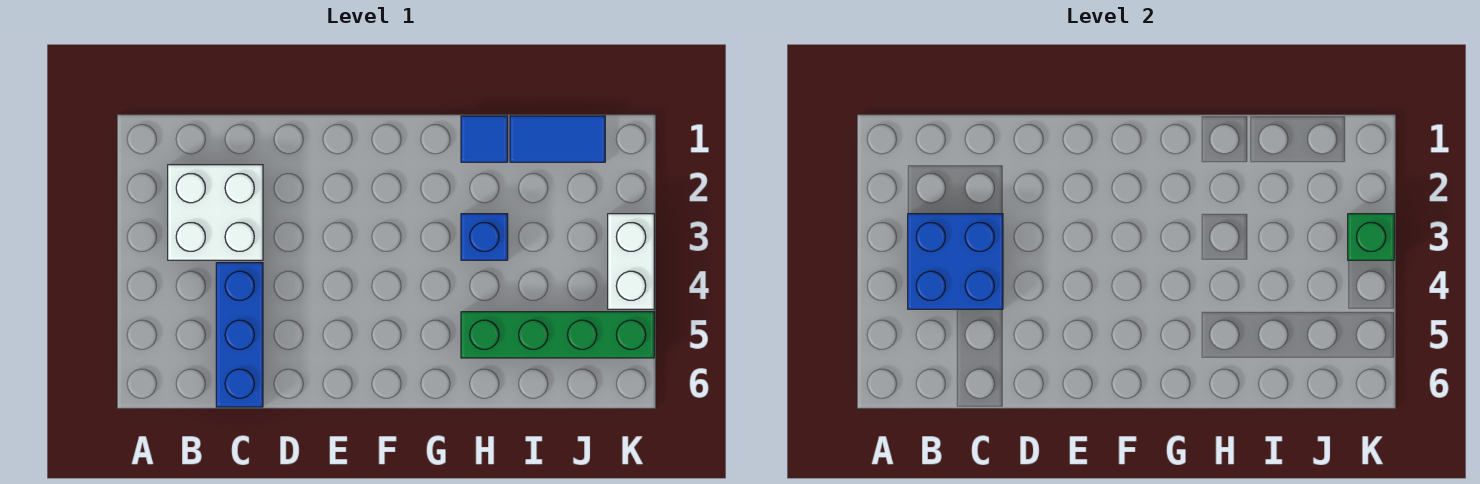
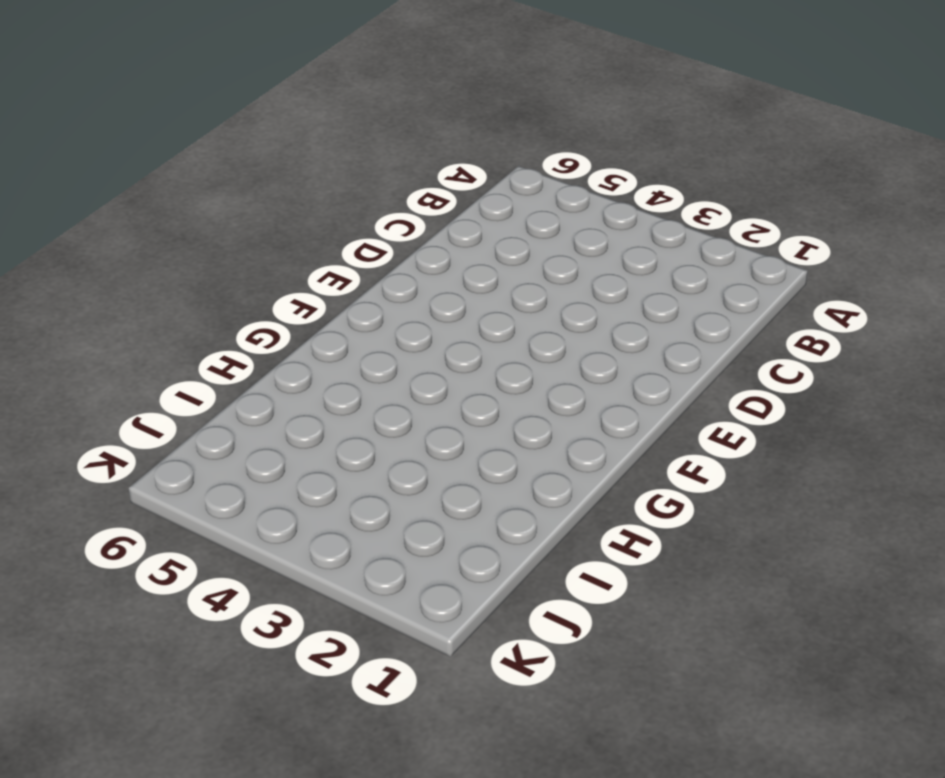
none -> white 2x2 brick [168,165,263,260]
none -> blue 1x3 brick [216,263,263,407]

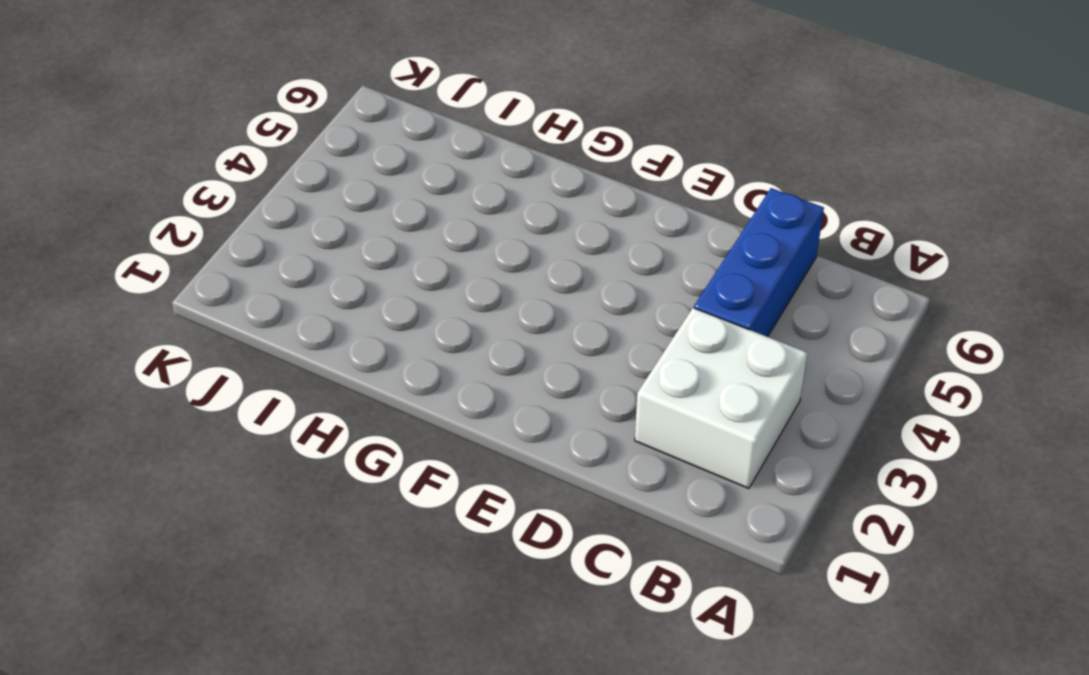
none -> blue 1x1 tile [461,116,508,162]
none -> blue 1x1 brick [461,214,508,260]

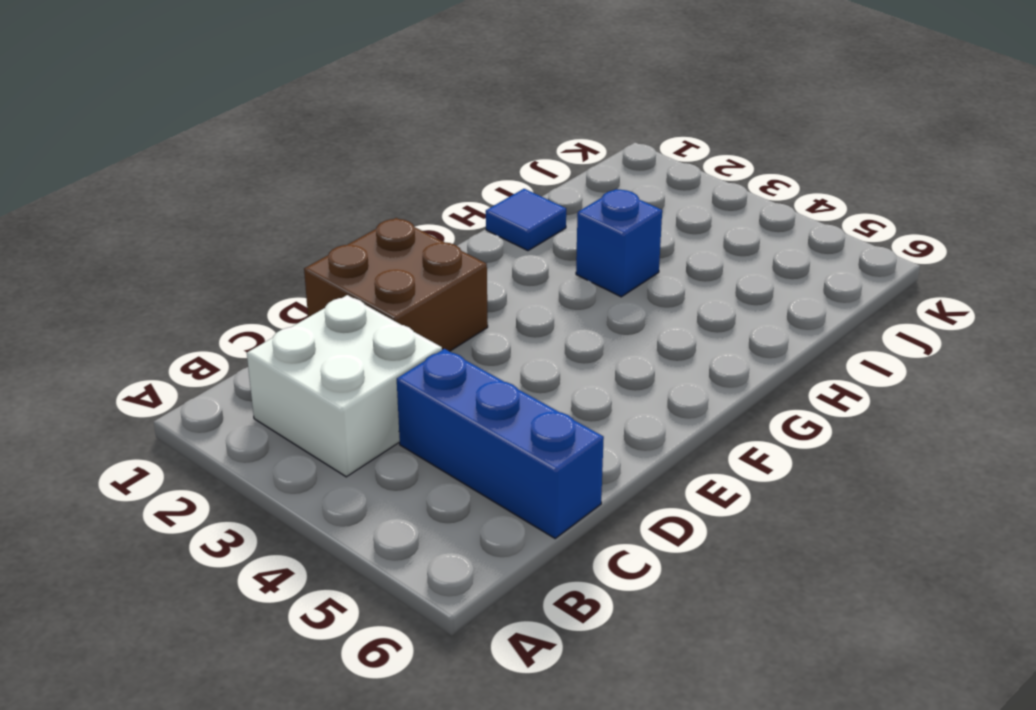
brown 2x2 brick [304,218,488,351] -> none
none -> green 1x4 brick [461,312,654,358]
none -> blue 1x2 tile [510,116,605,162]

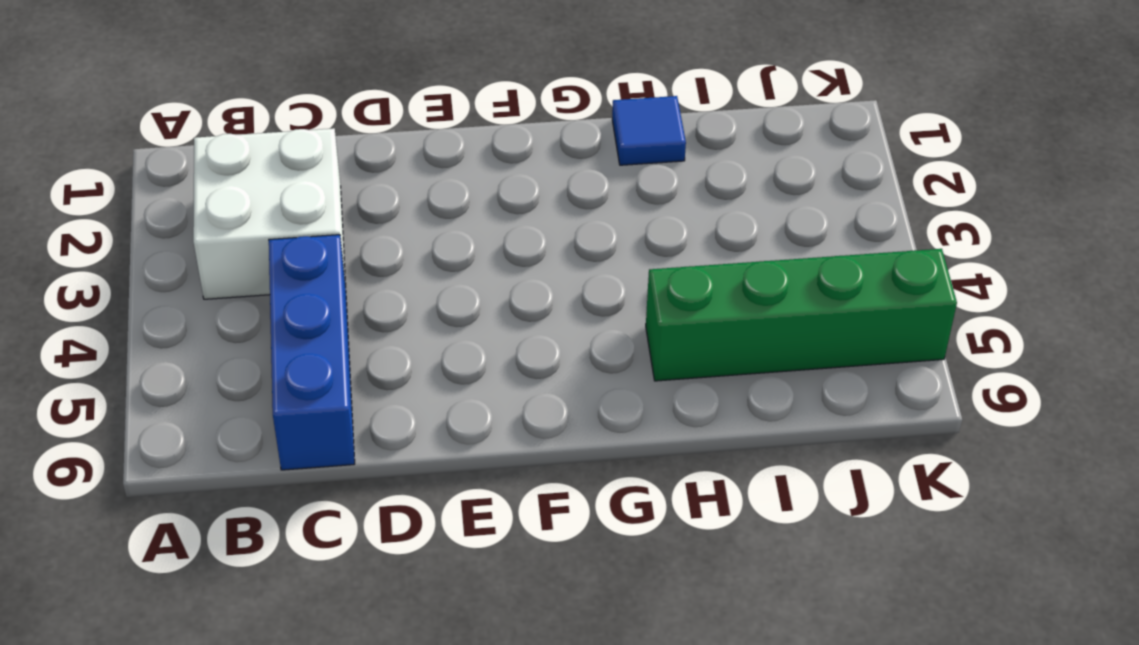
none -> blue 1x1 brick [461,214,508,260]
none -> blue 1x2 tile [510,116,605,162]

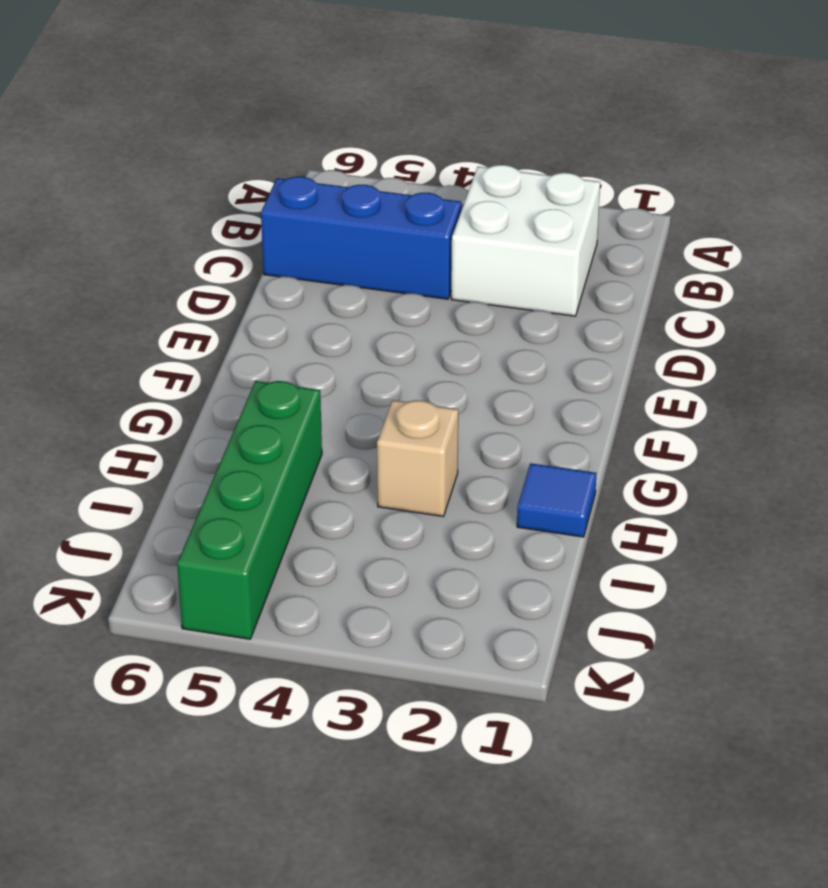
tan 1x1 brick [377,400,458,516] -> blue 1x1 brick [461,214,508,260]
none -> blue 1x2 tile [510,116,605,162]
none -> white 1x2 brick [608,214,654,309]

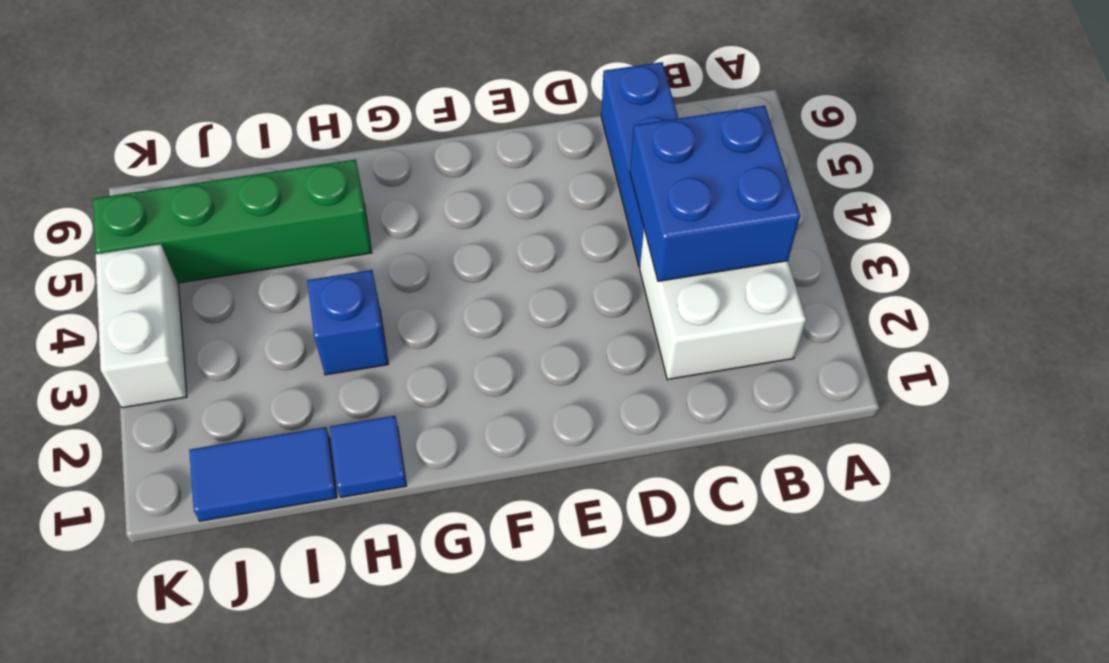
none -> green 1x1 brick [1348,214,1394,260]

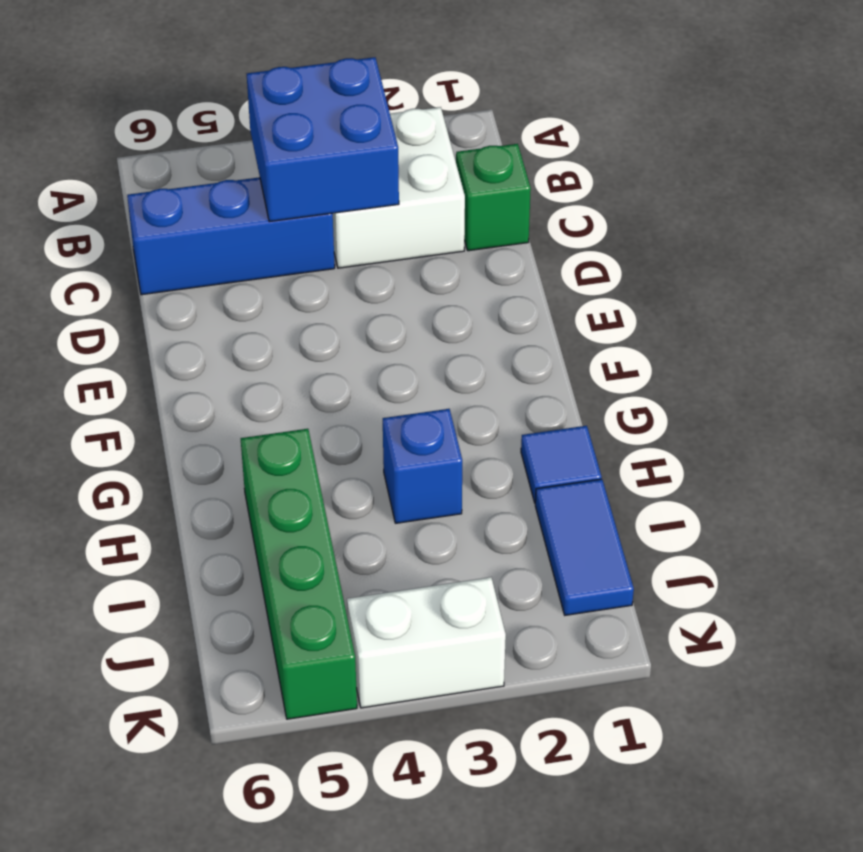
green 1x1 brick [456,144,531,251] -> green 1x1 brick moved to [1348,214,1394,260]

